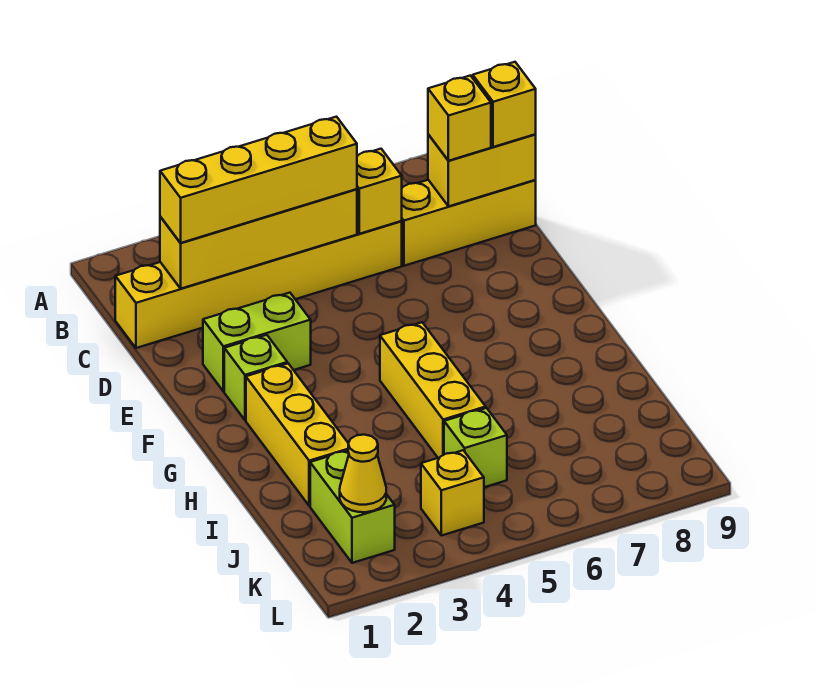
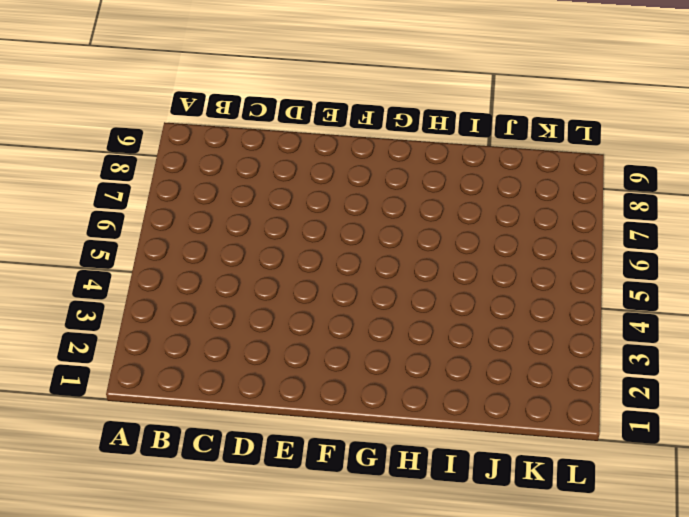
none -> yellow 1x6 brick [115,221,402,348]
none -> yellow 1x3 brick [402,180,536,266]
none -> lime 1x2 brick [203,293,311,392]

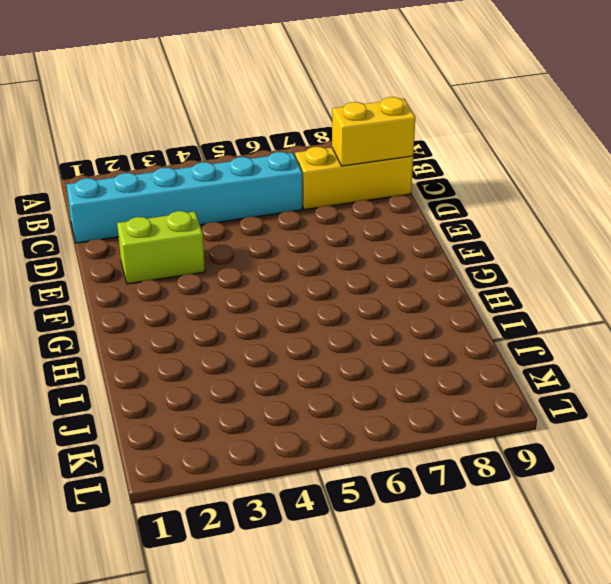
cyan 1x6 brick [67,152,302,243] -> yellow 1x6 brick [115,221,402,348]
none -> lime 1x1 brick [224,335,287,420]
none -> yellow 1x3 brick [246,364,348,506]
none -> yellow 1x3 brick [380,322,486,458]

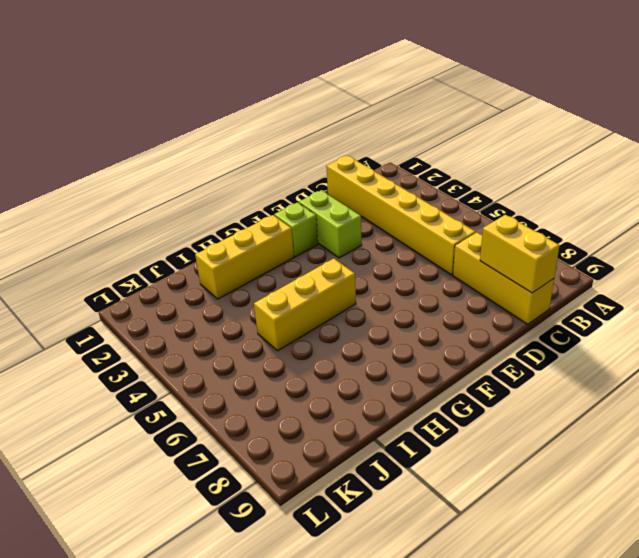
none -> lime 1x2 brick [310,451,395,563]
none -> lime 1x1 brick [444,408,507,487]
none -> yellow 1x1 brick [421,450,484,536]

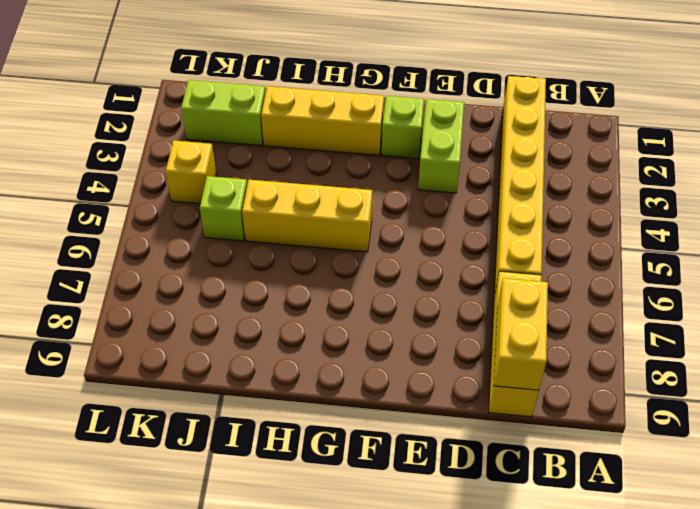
none -> yellow 1x4 brick [160,189,357,289]
none -> yellow 1x1 brick [357,149,402,234]
none -> yellow 1x1 cone [340,435,386,512]

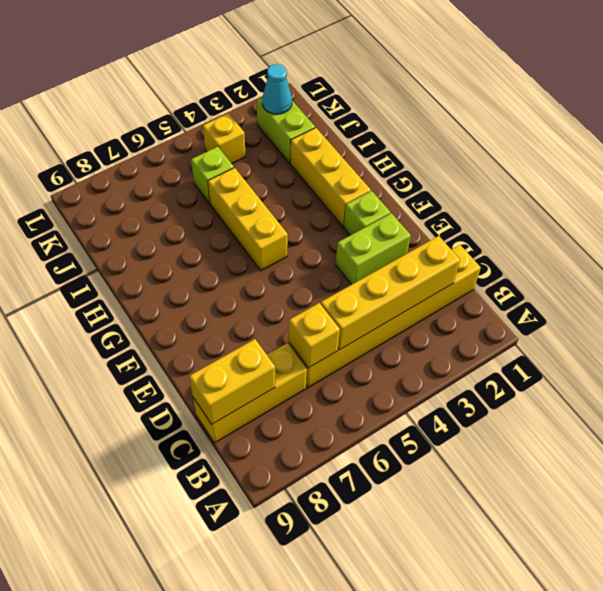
cyan 1x1 cone [262,64,292,114] -> yellow 1x1 cone [340,435,386,512]
none -> yellow 1x4 brick [160,117,357,243]
none -> yellow 1x1 brick [428,76,491,161]
none -> yellow 1x1 brick [473,62,536,147]

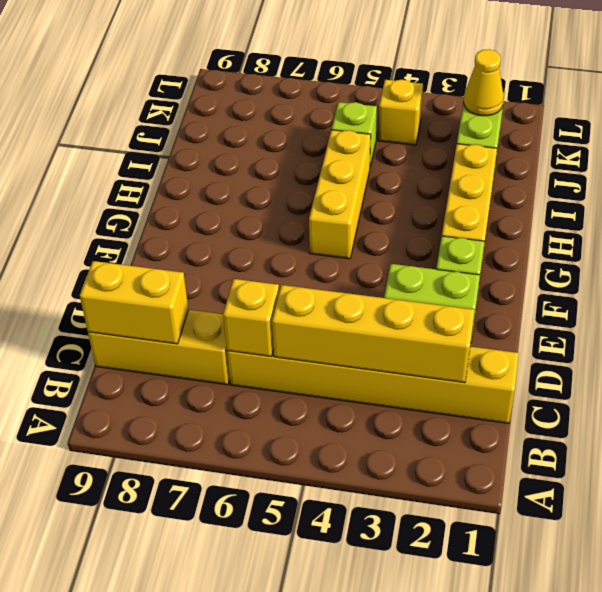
none -> yellow 1x4 brick [160,117,357,243]
none -> yellow 1x1 brick [428,76,491,161]
none -> yellow 1x1 brick [473,62,536,147]

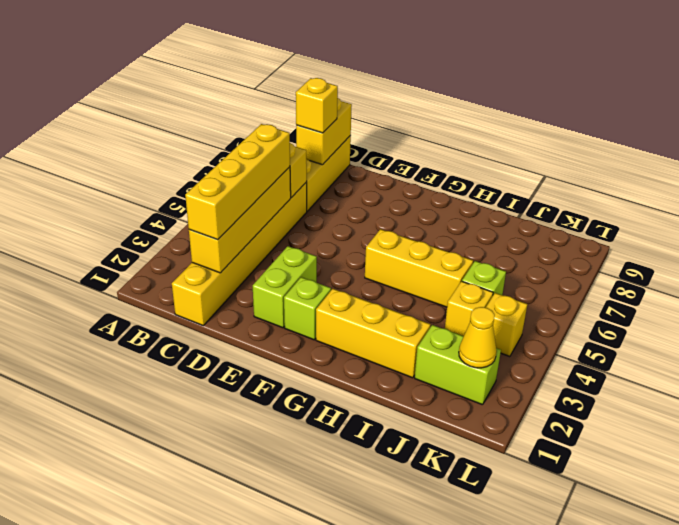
yellow 1x1 brick [445,281,493,336] -> yellow 1x1 brick moved to [473,62,536,147]

